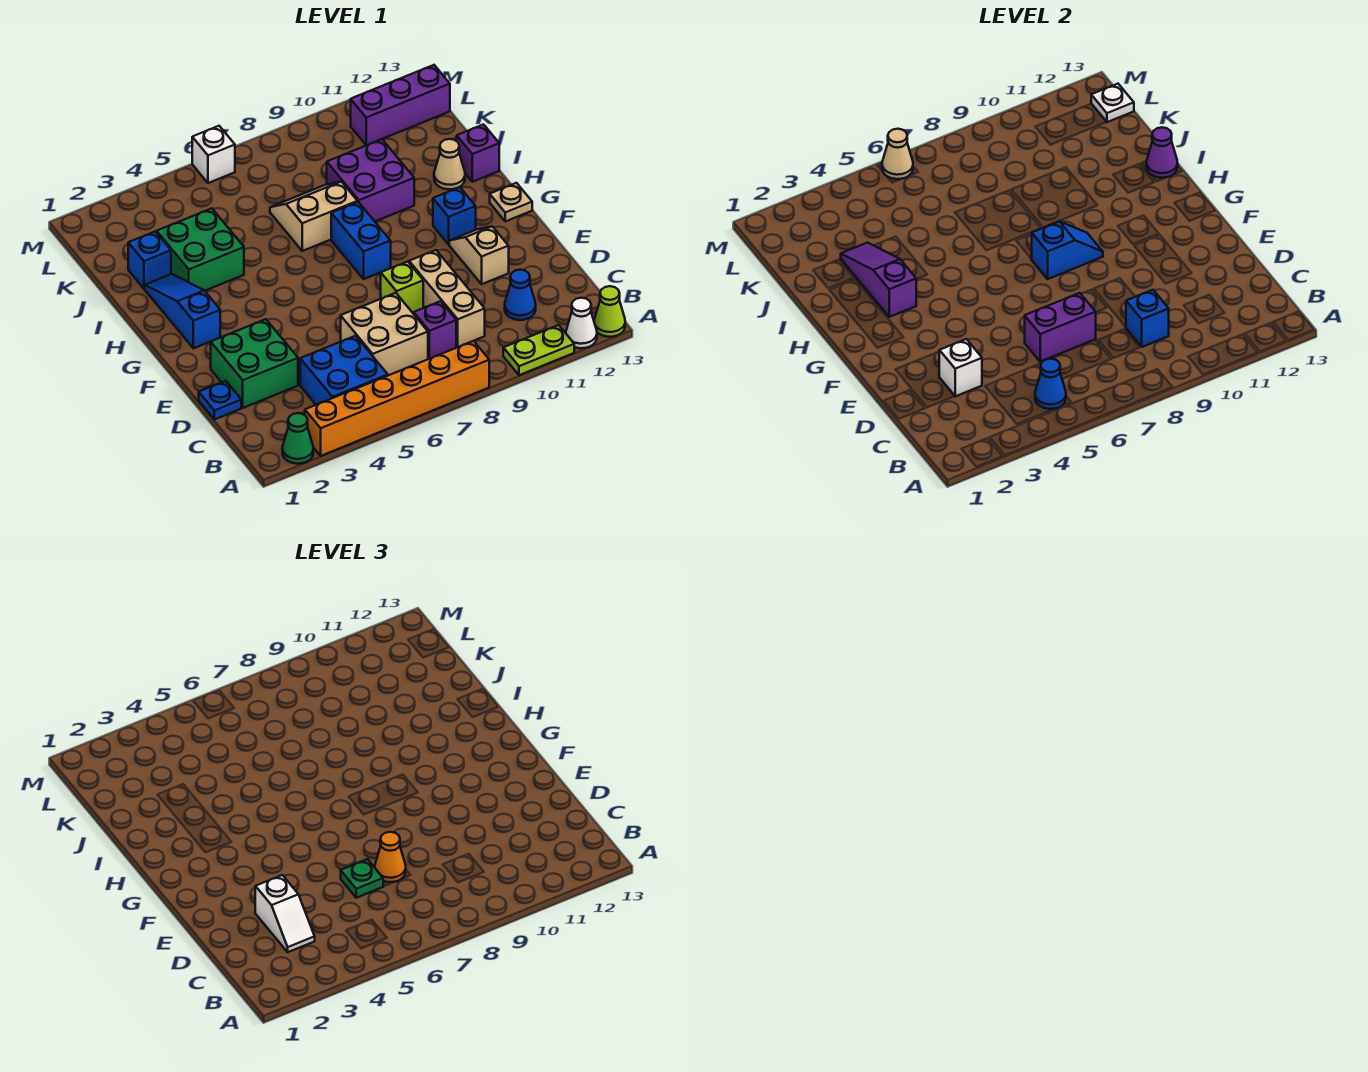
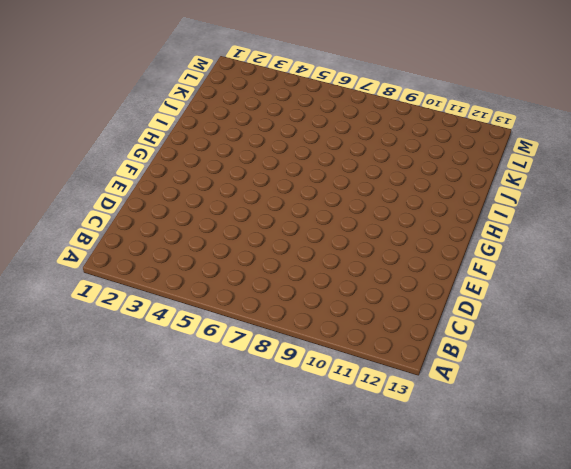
none -> green 1x1 cone [282,413,313,464]
none -> orange 1x6 brick [305,341,489,456]
none -> lime 1x2 plate [503,325,574,375]
none -> white 1x1 cone [566,298,597,348]

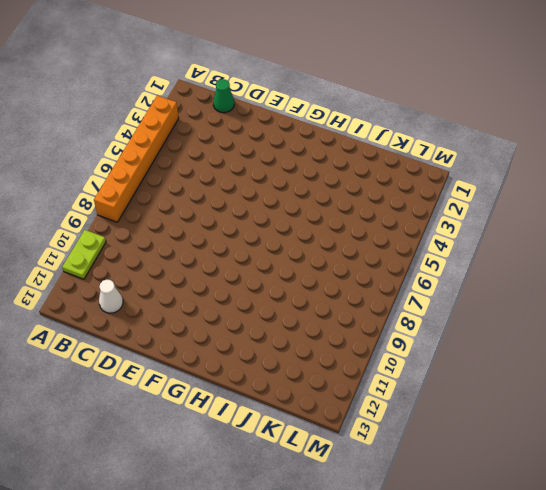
green 1x1 cone [213,79,234,113] -> green 1x1 cone moved to [282,413,313,464]
white 1x1 cone [99,280,123,313] -> white 1x1 cone moved to [566,298,597,348]
none -> lime 1x1 cone [594,286,625,337]
none -> blue 2x2 brick [300,336,388,405]
none -> tan 2x2 brick [341,293,428,375]
none -> purple 1x1 brick [413,301,456,359]

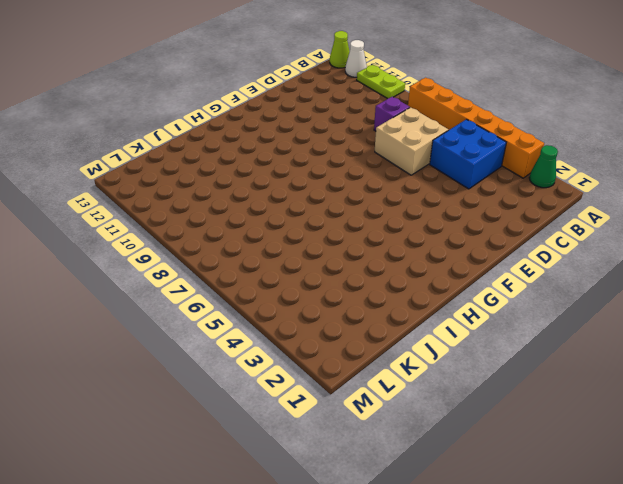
none -> tan 1x3 brick [409,250,485,347]
none -> blue 1x1 cone [505,270,536,320]
none -> blue 1x1 plate [199,381,241,420]
none -> green 2x2 brick [211,319,298,408]

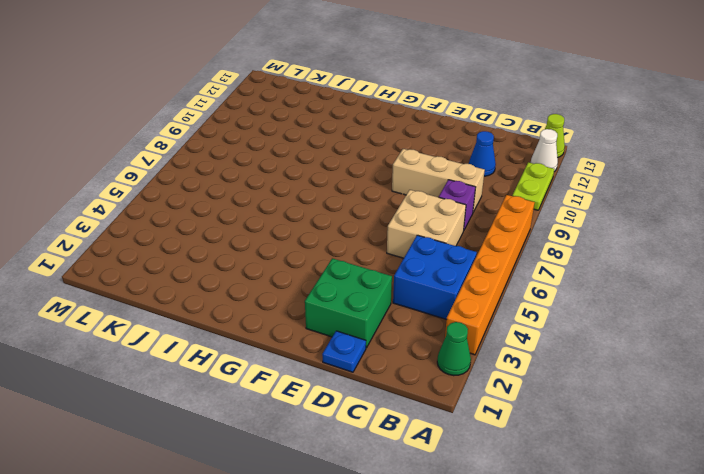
none -> lime 1x1 brick [381,261,423,313]
none -> tan 1x2 slope [449,226,509,284]
none -> blue 1x3 slope [145,274,220,348]
none -> blue 1x2 brick [331,202,391,279]

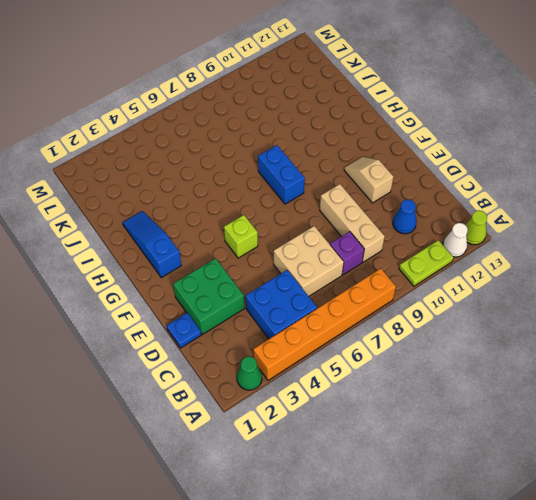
lime 1x1 brick [224,215,258,258] -> lime 1x1 brick moved to [381,261,423,313]
none -> blue 1x1 brick [433,187,476,244]
none -> tan 1x1 plate [490,183,532,221]
none -> green 2x2 brick [156,208,244,291]
none -> tan 2x2 slope [270,182,358,251]

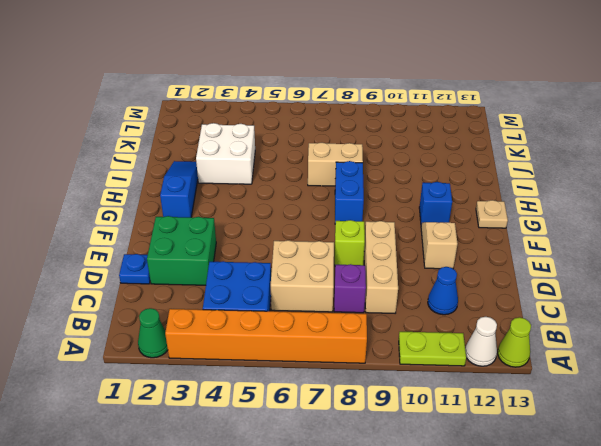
white 2x2 brick [196,123,255,184] -> green 2x2 brick [156,208,244,291]
none -> purple 2x2 brick [327,139,414,221]
none -> tan 1x1 cone [434,139,465,189]
none -> purple 1x1 brick [457,124,499,182]
none -> blue 1x1 brick [128,232,171,289]

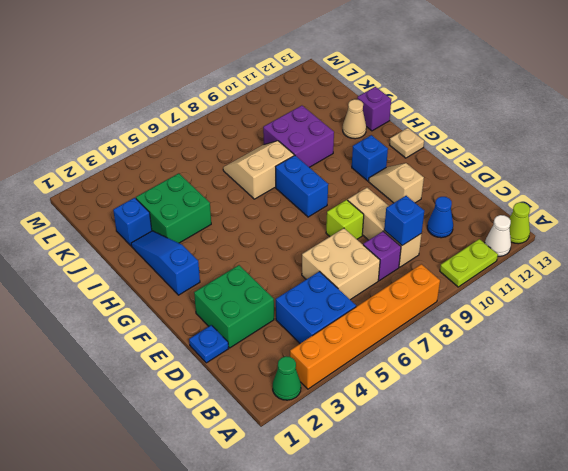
none -> purple 1x3 brick [351,65,450,145]
none -> white 1x1 brick [192,126,235,183]
none -> blue 1x1 cone [1035,359,1066,409]
none -> white 1x1 brick [939,339,982,396]

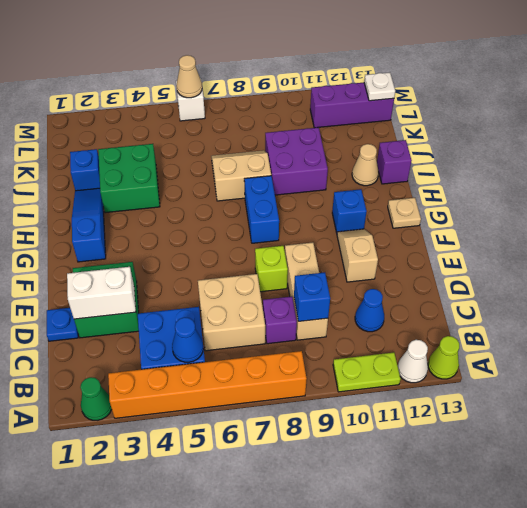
white 1x2 brick [67,267,136,319] -> white 1x1 brick [939,339,982,396]
none -> purple 1x2 brick [1025,293,1096,362]
none -> blue 1x2 slope [1032,222,1103,279]
none -> purple 1x3 slope [841,243,916,317]
none -> purple 1x1 cone [1146,127,1178,178]

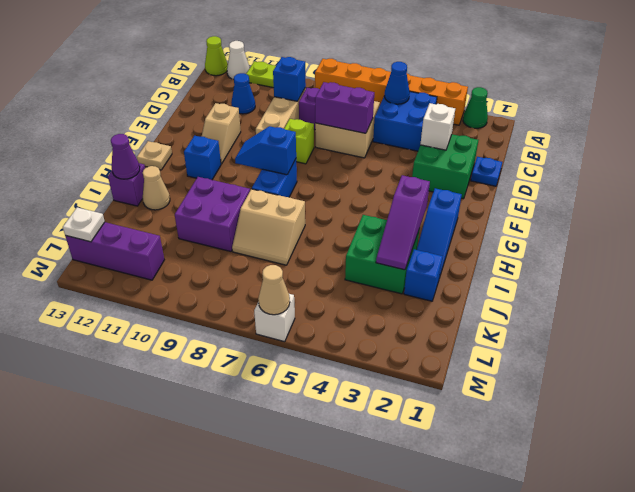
none -> white 1x2 slope [255,875,315,952]
none -> green 1x1 plate [341,859,383,898]
none -> orange 1x1 cone [375,832,406,882]

